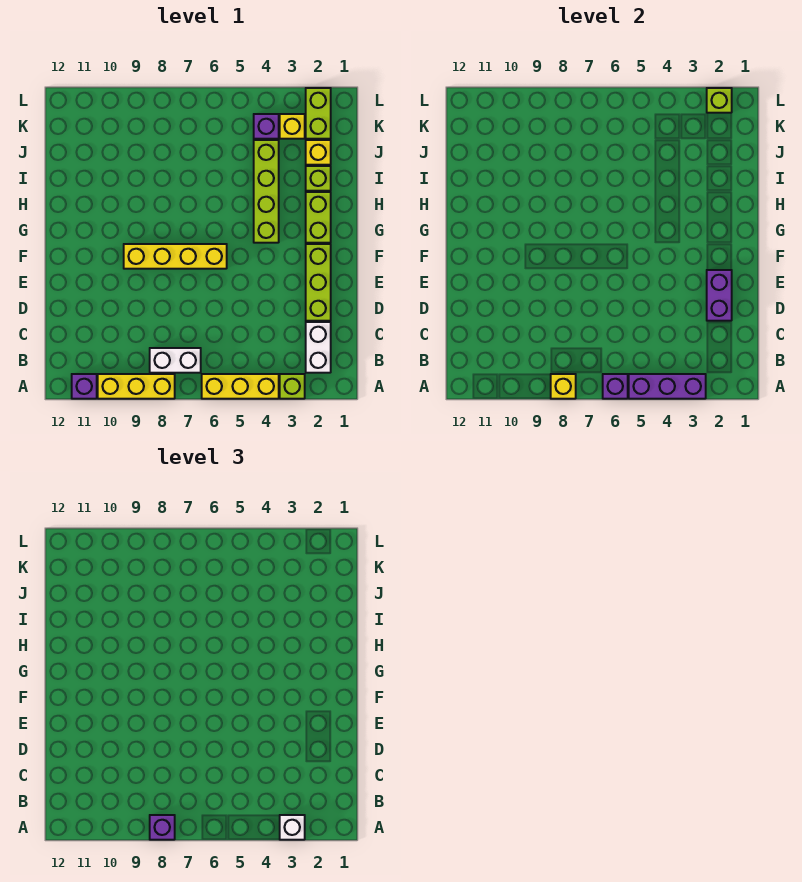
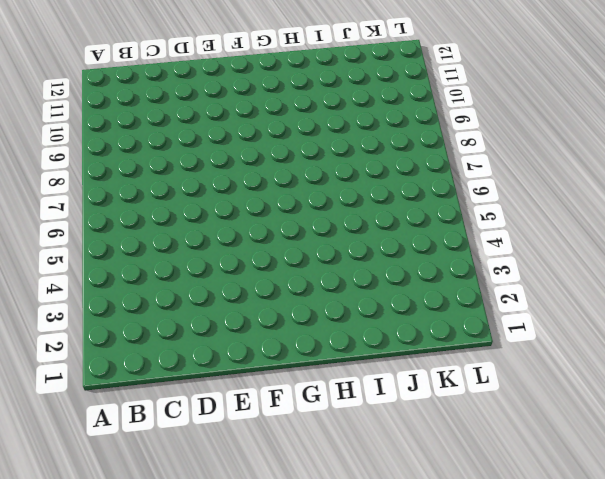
none -> lime 1x1 brick [280,374,305,399]
none -> yellow 1x3 brick [202,374,279,399]
none -> yellow 1x3 brick [98,374,175,399]

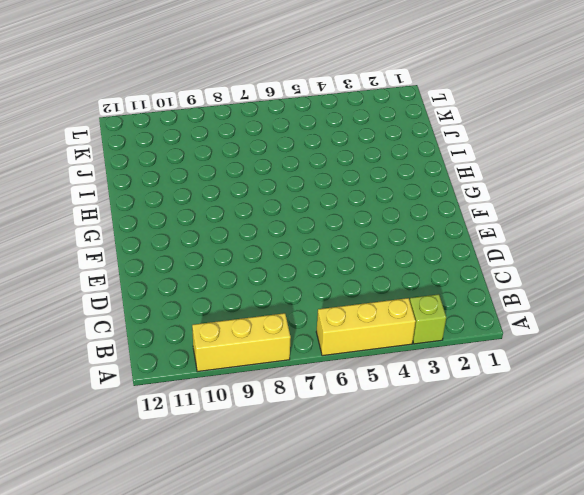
none -> purple 1x1 brick [72,374,97,399]
none -> white 1x2 brick [306,322,331,373]
none -> white 1x2 brick [150,348,201,373]

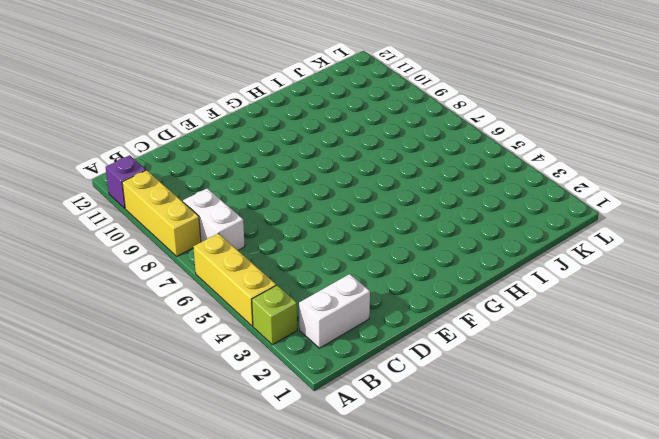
none -> lime 1x3 brick [306,244,331,321]
none -> yellow 1x4 brick [124,244,227,269]
none -> lime 1x2 brick [306,192,331,243]

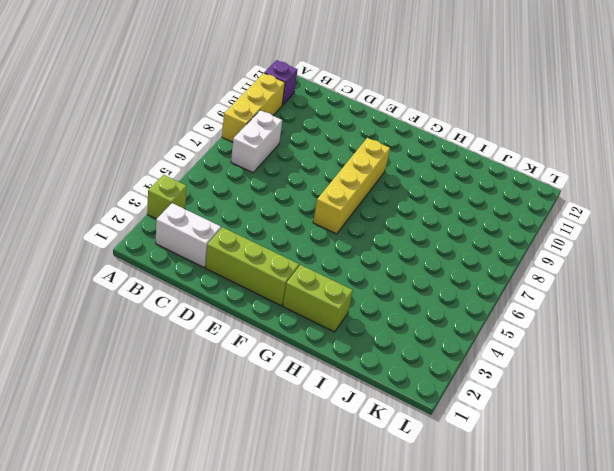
none -> yellow 1x3 brick [202,374,279,399]
none -> lime 1x4 brick [254,140,279,243]
none -> lime 1x1 brick [306,166,331,191]

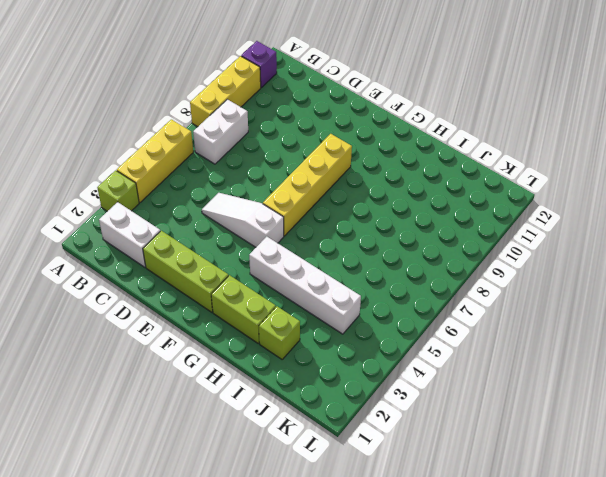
white 1x3 slope [202,193,284,247] -> none
white 1x4 brick [249,237,361,334] -> lime 1x4 brick [254,140,279,243]
none -> yellow 1x1 brick [306,140,331,165]
none -> lime 1x2 brick [306,88,331,139]
none -> yellow 1x1 brick [280,114,305,139]

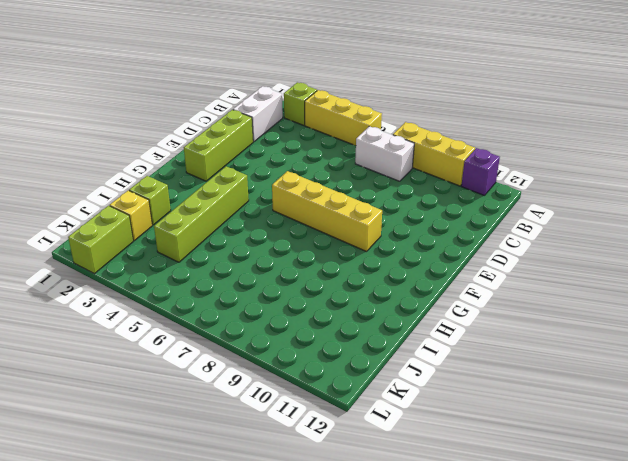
none -> lime 1x2 brick [306,192,331,243]
none -> yellow 1x1 brick [280,114,305,139]
none -> purple 1x1 brick [254,114,279,139]

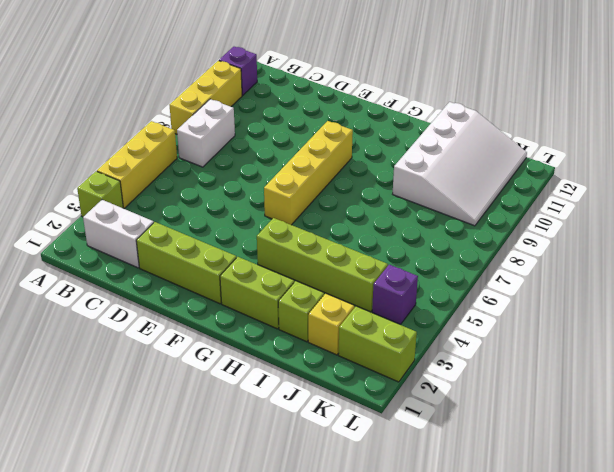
white 3x4 slope [393,102,527,226] -> none
none -> yellow 1x1 brick [280,114,305,139]
none -> purple 1x3 brick [629,374,706,399]
none -> purple 1x1 brick [603,374,628,399]

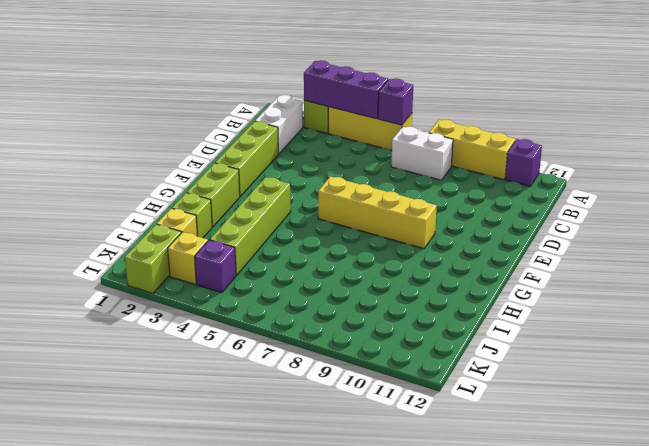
none -> yellow 1x1 brick [551,374,576,399]
none -> purple 1x2 brick [707,270,732,321]
none -> lime 1x1 brick [707,88,732,113]

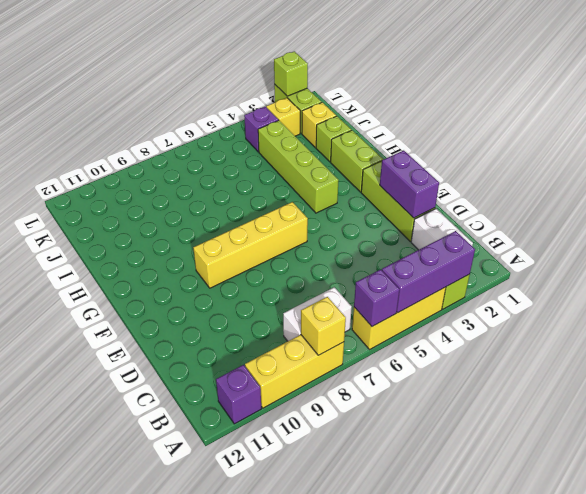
none -> white 1x1 brick [280,815,305,840]
none -> purple 1x1 brick [150,815,175,840]

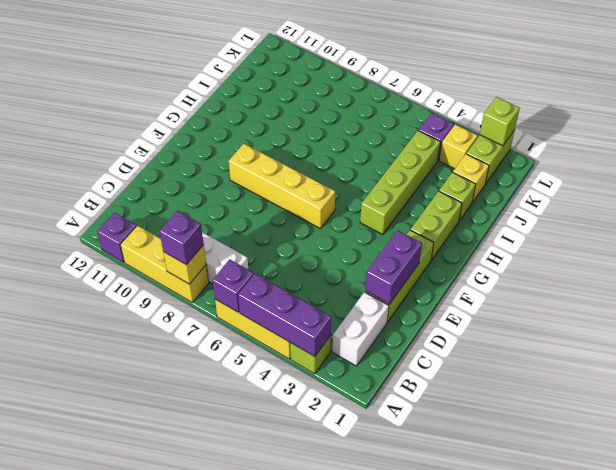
none -> white 1x1 brick [280,815,305,840]

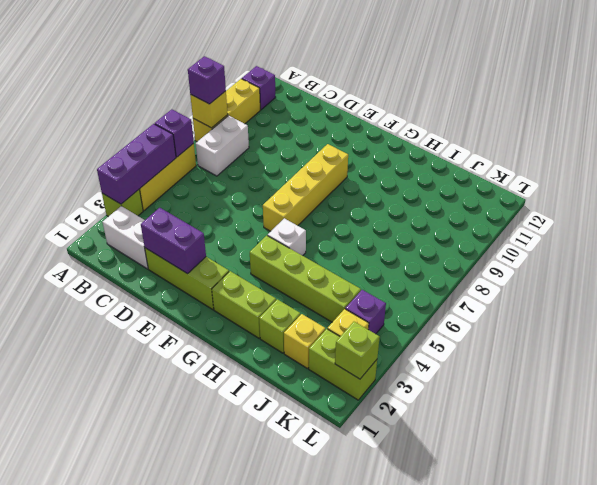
white 1x1 brick [268,218,306,256] -> white 1x1 brick moved to [280,815,305,840]

